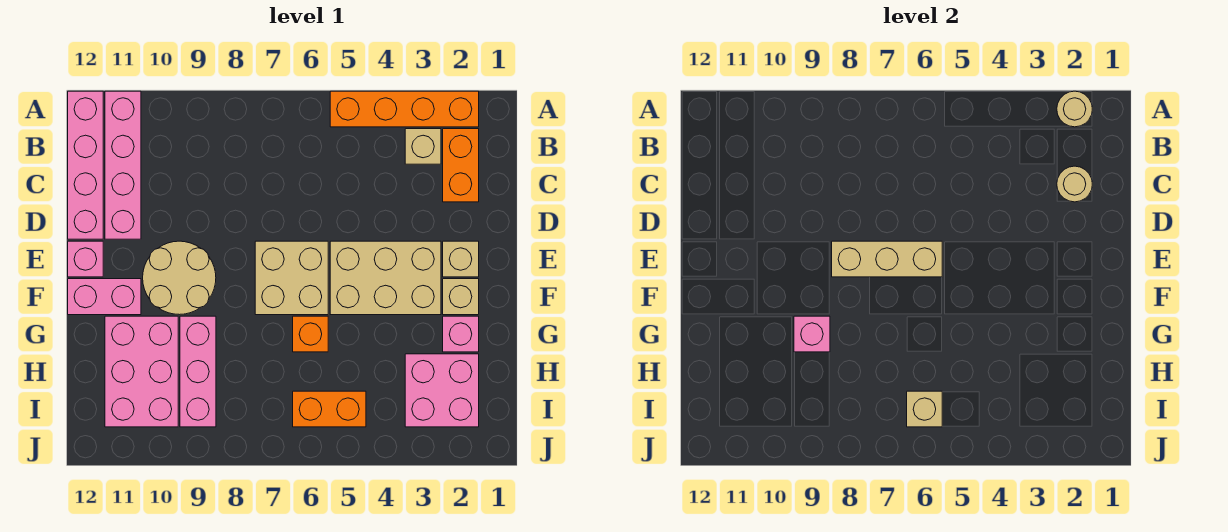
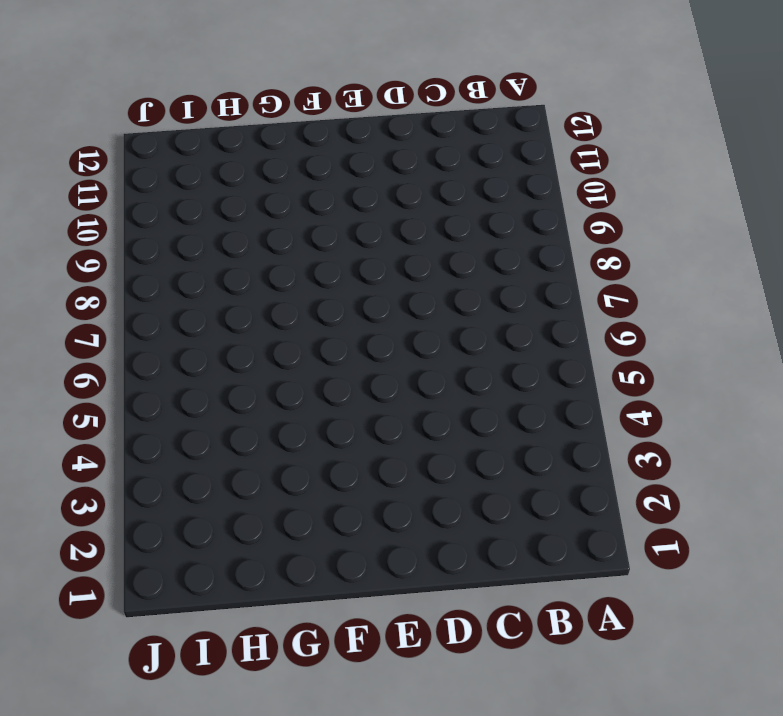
none -> orange 1x4 brick [330,91,479,127]
none -> pink 1x4 brick [105,91,141,239]
none -> pink 1x4 brick [68,91,103,239]

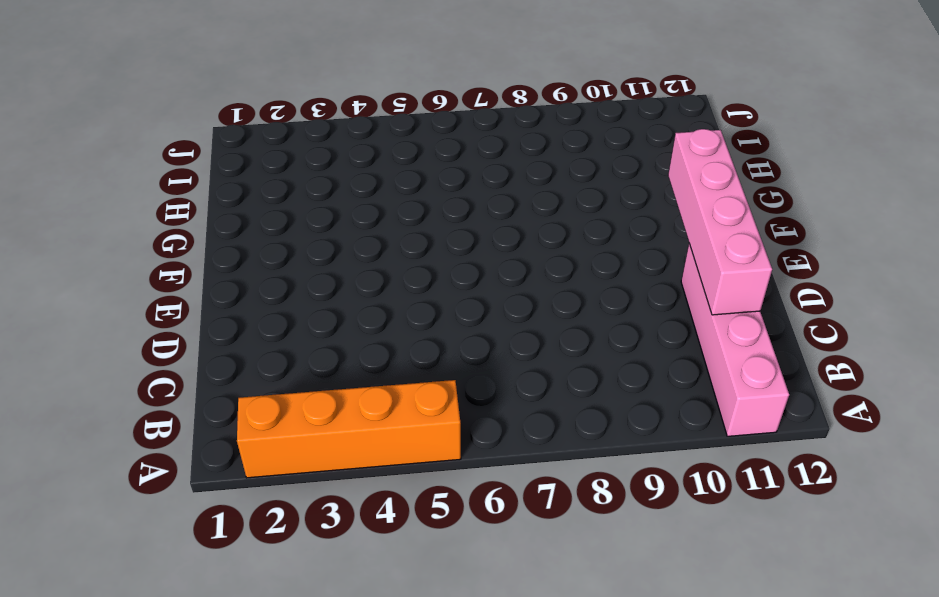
pink 1x4 brick [668,129,772,315] -> pink 1x4 brick moved to [68,91,103,239]
none -> orange 1x2 brick [443,129,479,202]
none -> tan 1x1 brick [405,129,441,164]
none -> tan 1x1 brick [443,241,479,277]

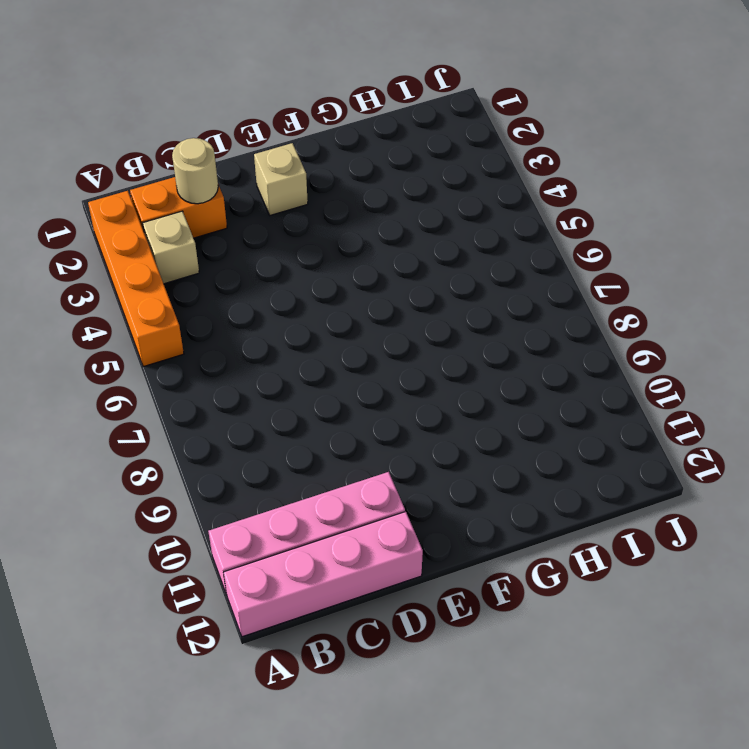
none -> tan 2x3 brick [330,241,441,315]
none -> tan 2x2 brick [255,241,328,315]
none -> tan 2x2 round brick [143,241,216,315]

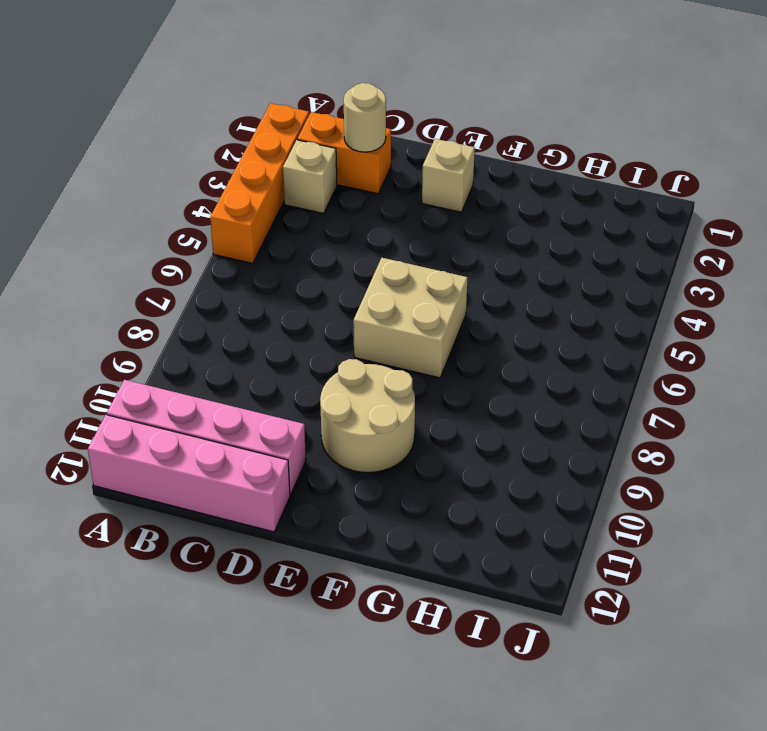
none -> tan 2x3 brick [330,241,441,315]
none -> pink 1x1 brick [68,241,103,277]
none -> tan 1x1 brick [443,279,479,315]

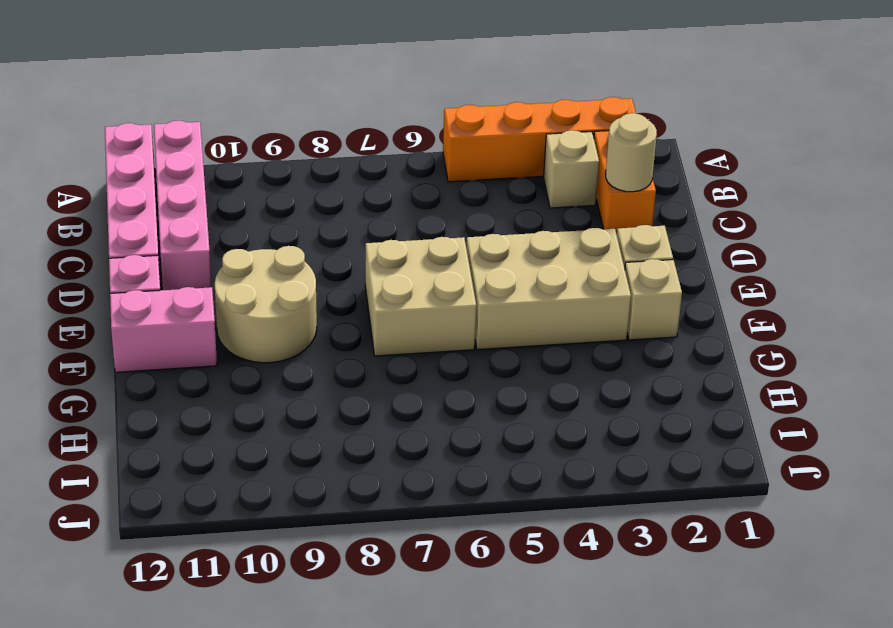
none -> pink 1x1 brick [443,316,479,352]
none -> orange 1x1 brick [293,316,328,352]
none -> pink 1x3 brick [180,316,216,427]

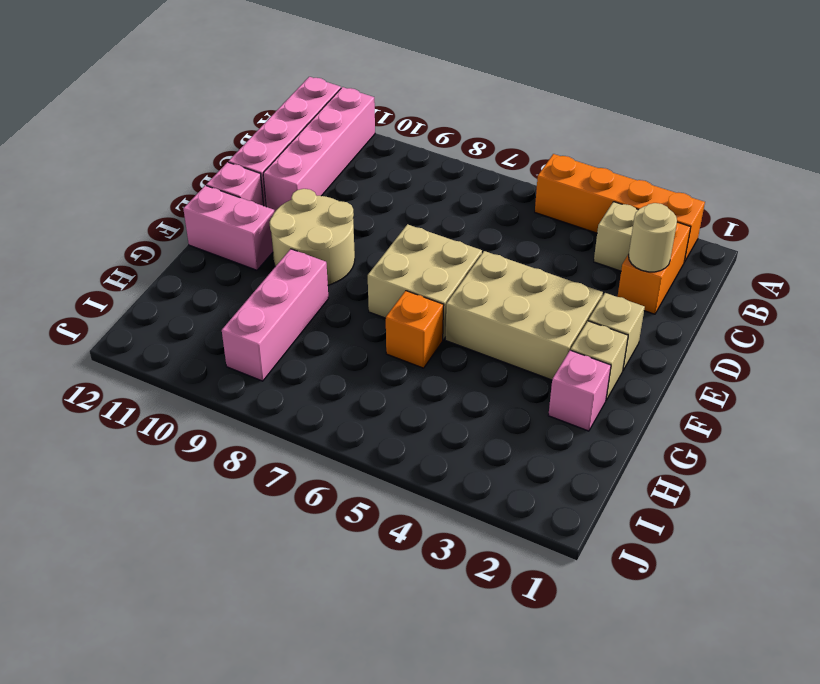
none -> pink 2x3 brick [105,316,178,427]
none -> pink 2x2 brick [405,354,479,427]
none -> orange 1x2 brick [293,391,366,427]

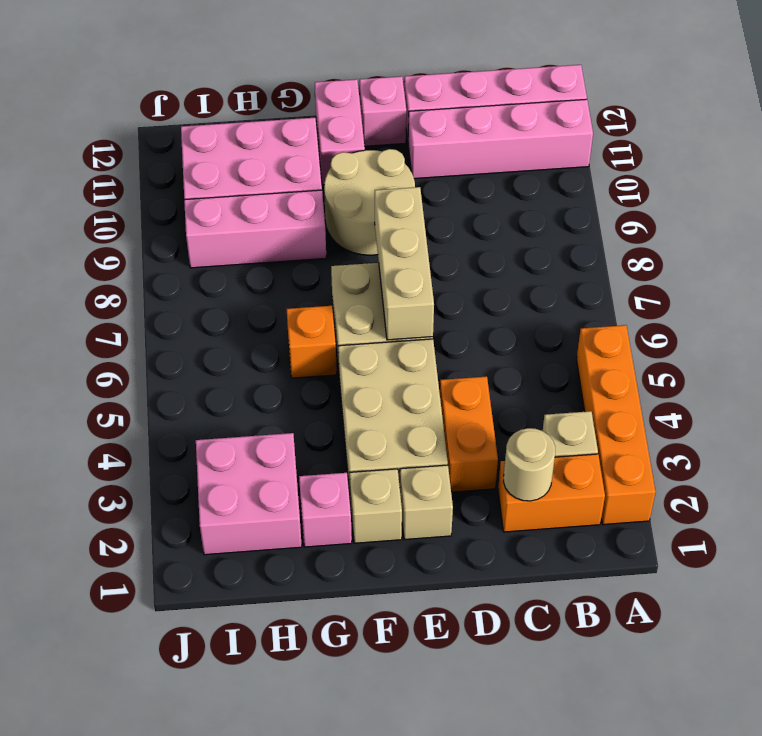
orange 1x2 brick [440,376,498,492] -> orange 1x2 brick moved to [293,391,366,427]
none -> tan 1x1 round brick [1057,91,1092,127]
none -> pink 1x1 brick [794,316,830,352]
none -> tan 1x1 brick [907,391,942,427]

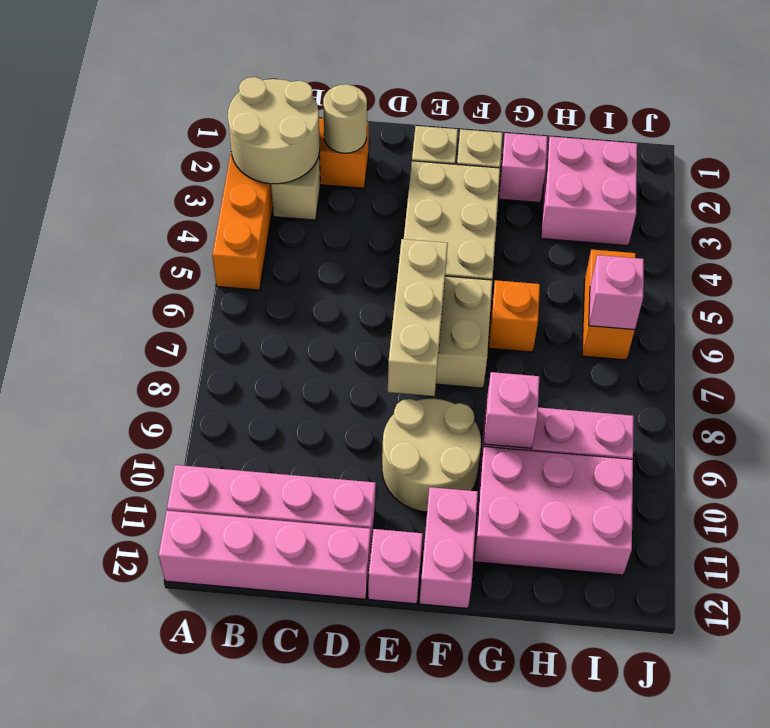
tan 2x2 round brick [228,77,320,184] -> tan 1x1 round brick [1057,91,1092,127]
pink 1x1 brick [589,255,644,330] -> tan 1x1 brick [907,391,942,427]

